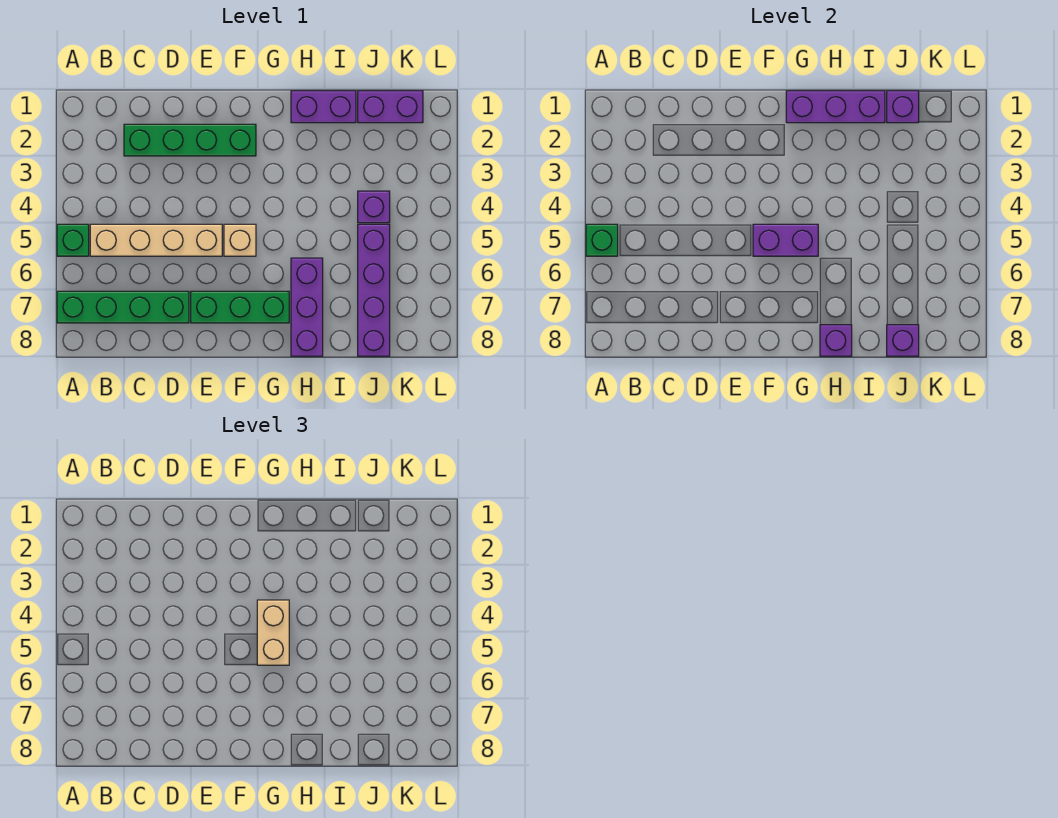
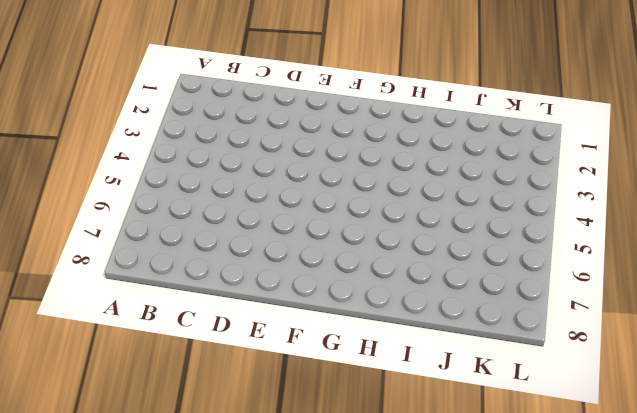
none -> green 1x1 brick [57,224,89,256]
none -> green 1x4 brick [57,291,189,323]
none -> tan 1x4 brick [90,224,222,256]

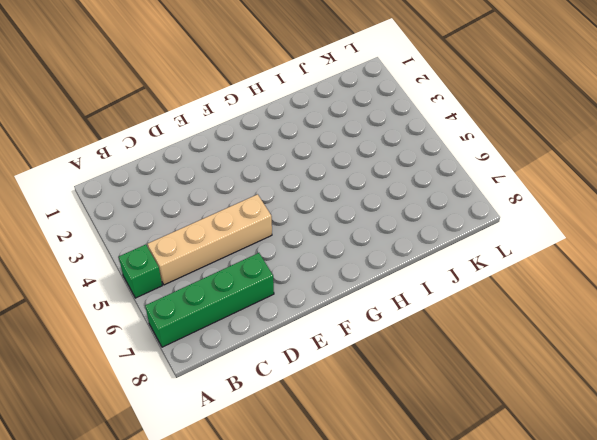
none -> green 1x4 brick [124,124,256,156]
none -> green 1x3 brick [191,291,289,323]
none -> tan 1x1 brick [224,224,256,256]

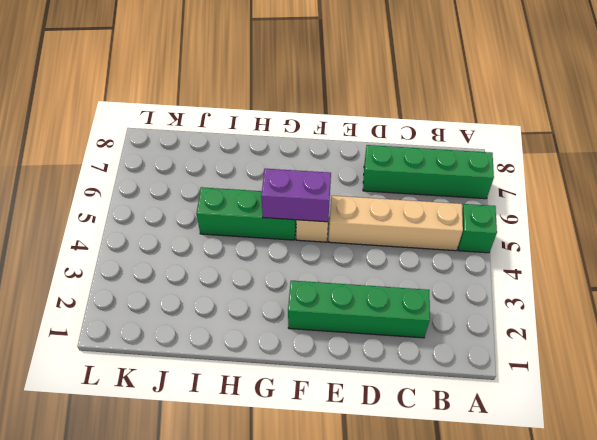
green 1x3 brick [196,187,296,240] -> green 1x3 brick moved to [191,291,289,323]
none -> purple 1x2 brick [291,91,356,123]
none -> purple 1x3 brick [291,258,323,356]
none -> purple 1x2 brick [358,91,423,123]

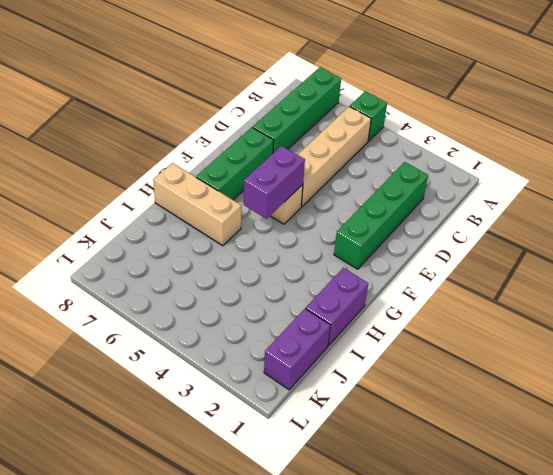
tan 1x3 brick [153,163,241,246] -> purple 1x3 brick [291,258,323,356]
none -> purple 1x1 brick [358,191,390,223]
none -> purple 1x4 brick [358,224,390,356]
none -> green 1x1 brick [586,224,618,256]

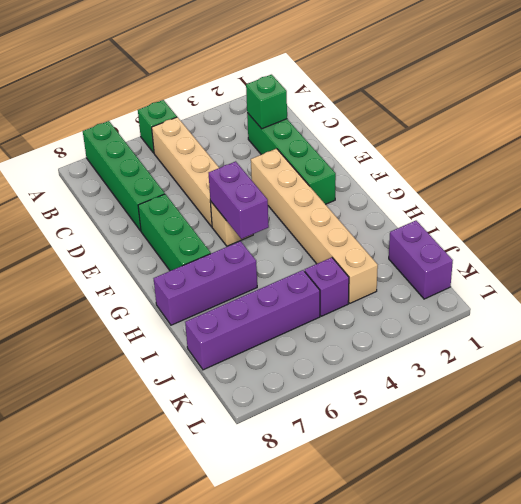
green 1x1 brick [246,75,287,129] -> green 1x1 brick moved to [586,224,618,256]
tan 1x6 brick [251,149,378,303] -> none
none -> purple 1x2 brick [291,91,356,123]
none -> purple 1x3 brick [786,91,885,123]
none -> purple 1x1 brick [820,325,852,356]

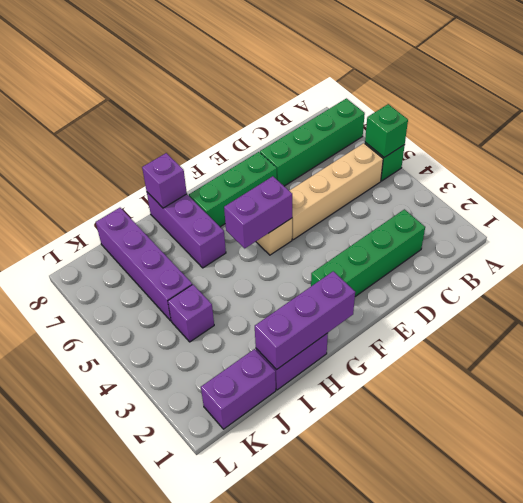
none -> purple 1x1 brick [887,91,919,123]
none -> purple 1x1 brick [887,325,919,356]
none -> tan 1x2 brick [257,600,289,665]

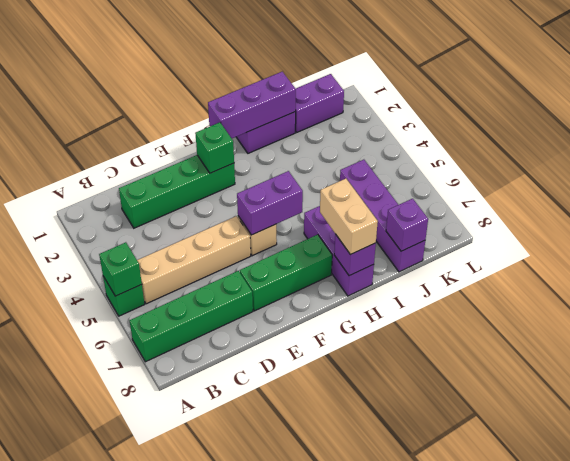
green 1x1 brick [195,122,234,173] -> none
tan 1x2 brick [320,179,378,255] -> tan 1x2 brick moved to [257,600,289,665]
none -> purple 1x1 brick [358,191,390,223]
none -> purple 1x1 brick [887,91,919,123]

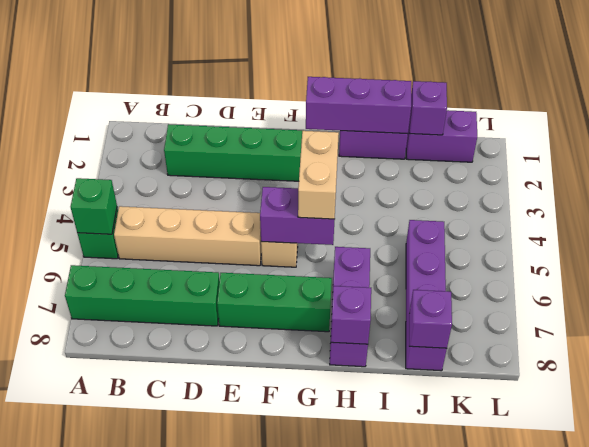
none -> purple 1x1 brick [358,191,390,223]

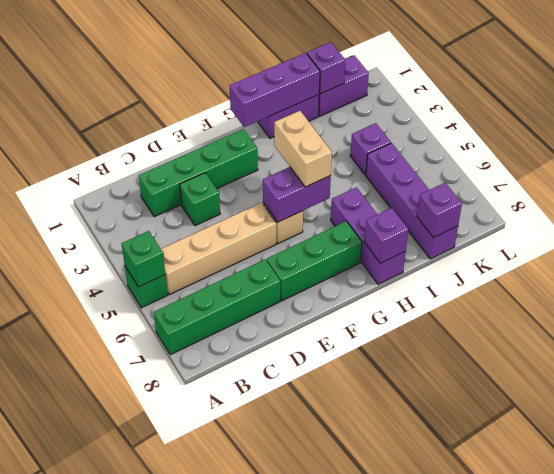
green 1x1 brick [180,173,220,226] -> none

